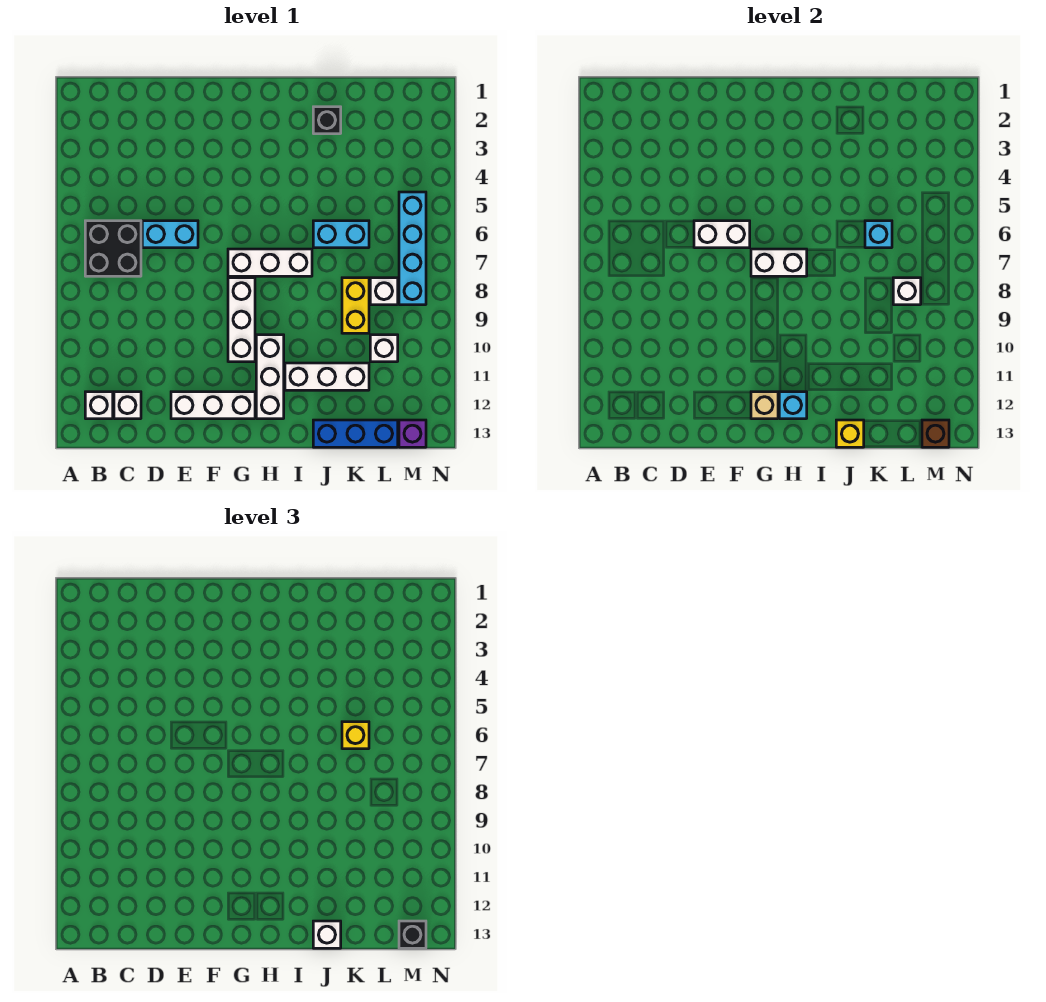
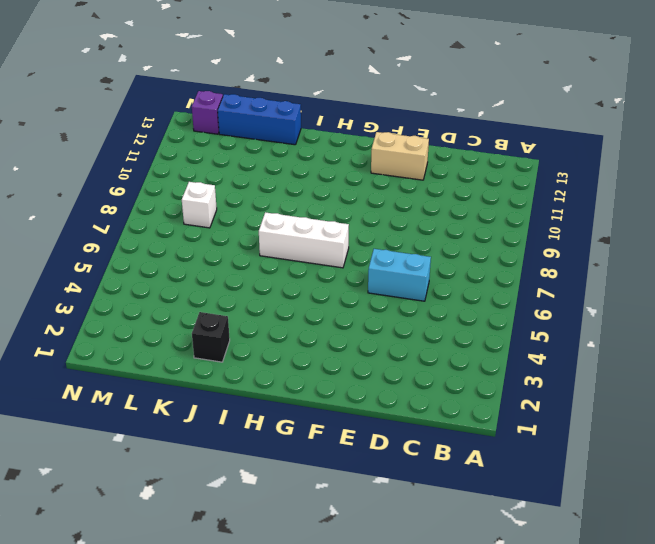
tan 1x2 brick [371,132,429,180] -> white 1x3 brick [171,392,255,419]
none -> black 2x2 brick [85,221,141,276]
none -> white 1x1 brick [85,392,113,419]
none -> white 1x1 brick [114,392,141,419]

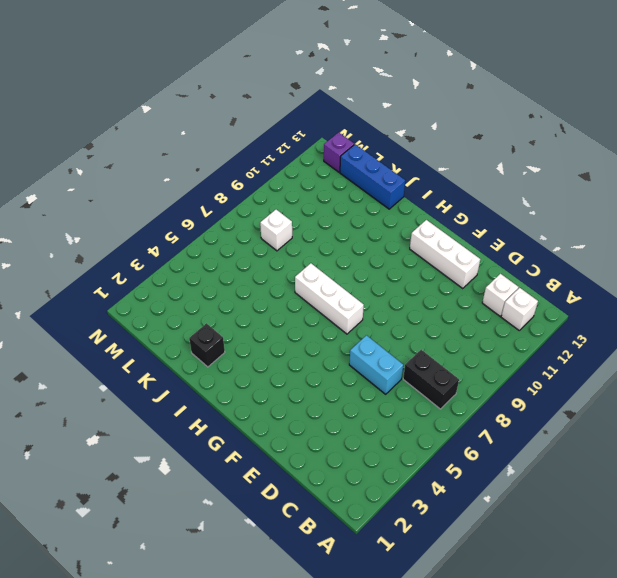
black 1x2 brick [403,350,459,409] -> black 2x2 brick [85,221,141,276]
none -> white 1x3 brick [228,278,255,362]
none -> white 1x3 brick [256,335,284,419]
none -> white 1x3 brick [285,363,369,390]

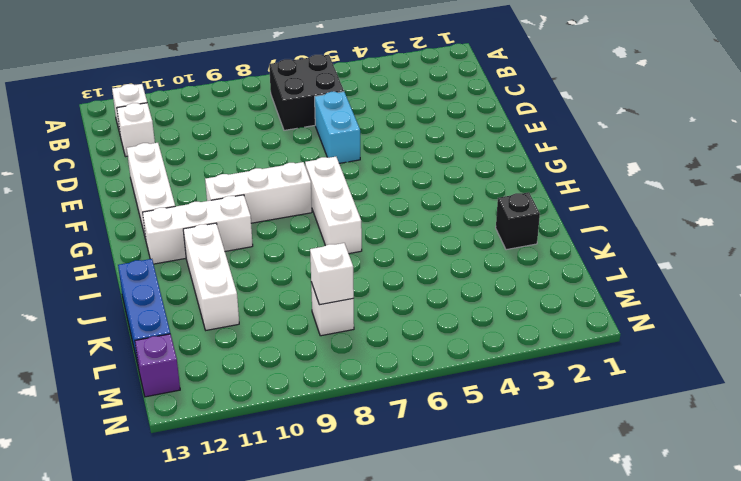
none -> cyan 1x2 brick [313,221,369,248]
none -> yellow 1x2 brick [342,278,369,333]
none -> white 1x1 brick [370,335,398,362]

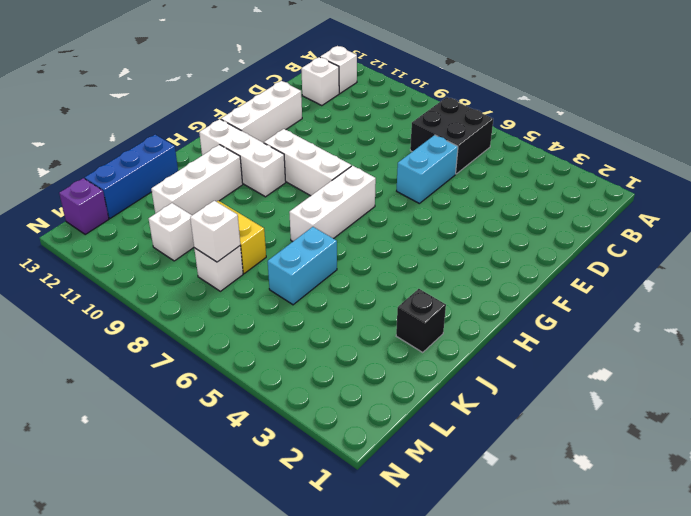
none -> cyan 1x4 brick [399,192,426,305]
none -> white 1x2 brick [694,221,750,248]
none -> white 1x2 brick [751,249,807,276]

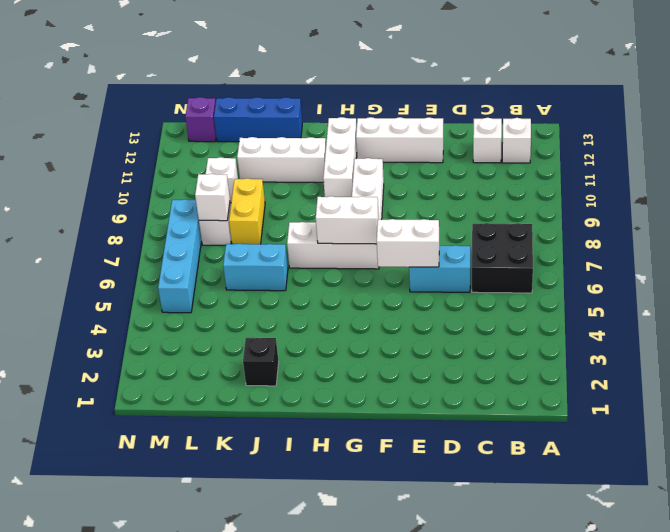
none -> tan 1x1 brick [751,392,778,419]
none -> cyan 1x1 brick [779,392,807,419]
none -> yellow 1x1 brick [836,420,864,447]

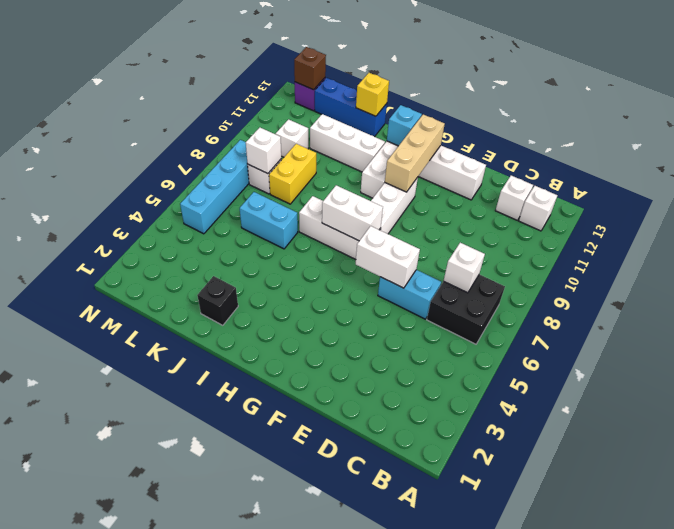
white 1x1 brick [444,243,485,293] -> white 1x1 brick moved to [313,921,341,948]
tan 1x3 brick [385,115,445,192] -> tan 1x1 brick [751,392,778,419]
none -> cyan 1x1 brick [865,221,892,248]
none -> yellow 1x1 brick [342,722,369,749]
none -> black 1x1 brick [399,921,426,948]

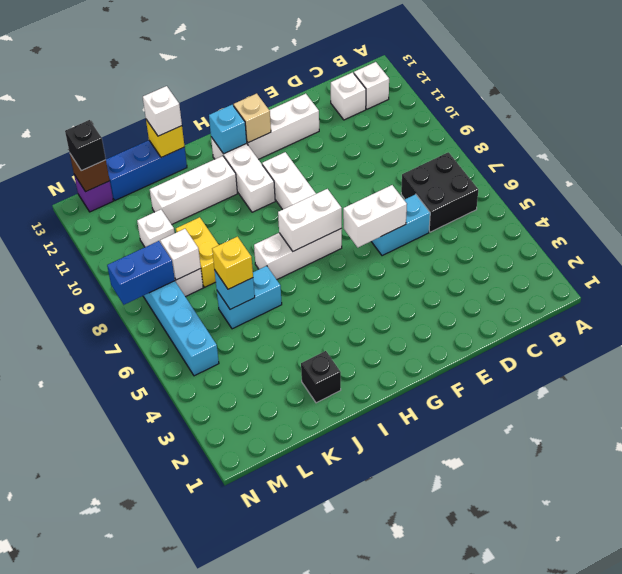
blue 1x2 brick [107,241,175,305] -> none

